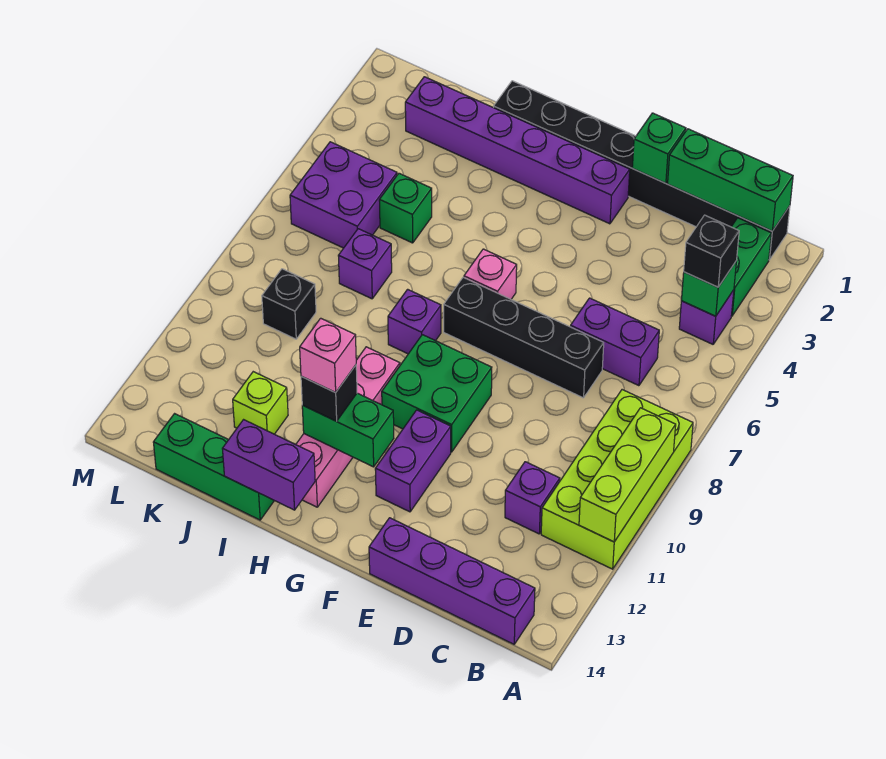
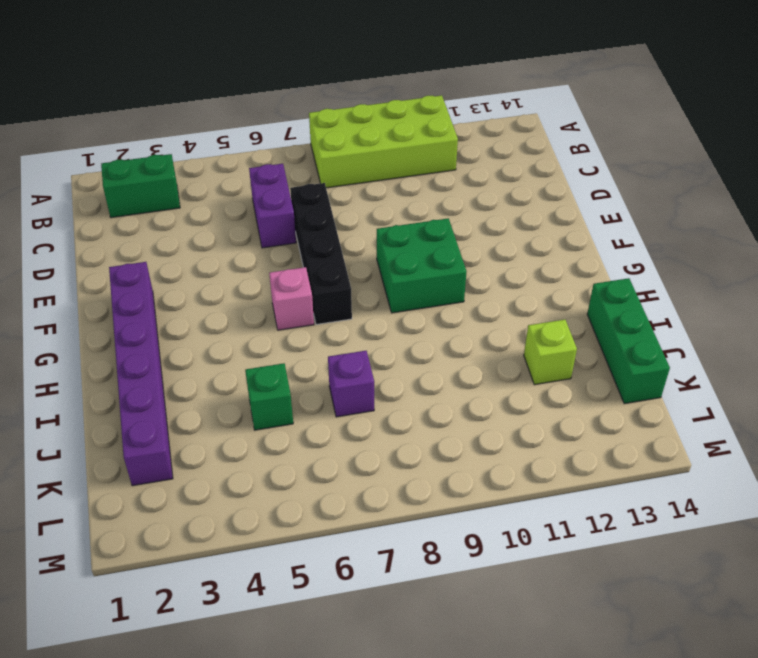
none -> black 1x8 brick [494,81,790,260]
none -> purple 1x1 brick [679,290,734,344]
none -> purple 1x4 brick [369,518,535,644]

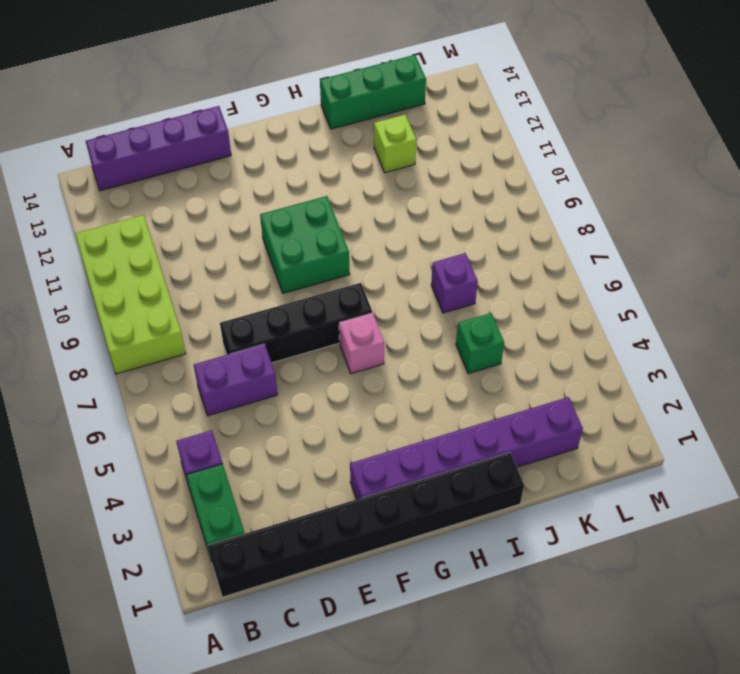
none -> purple 1x1 brick [505,462,560,534]
none -> purple 1x2 brick [375,410,451,512]
none -> purple 1x1 brick [388,289,441,354]

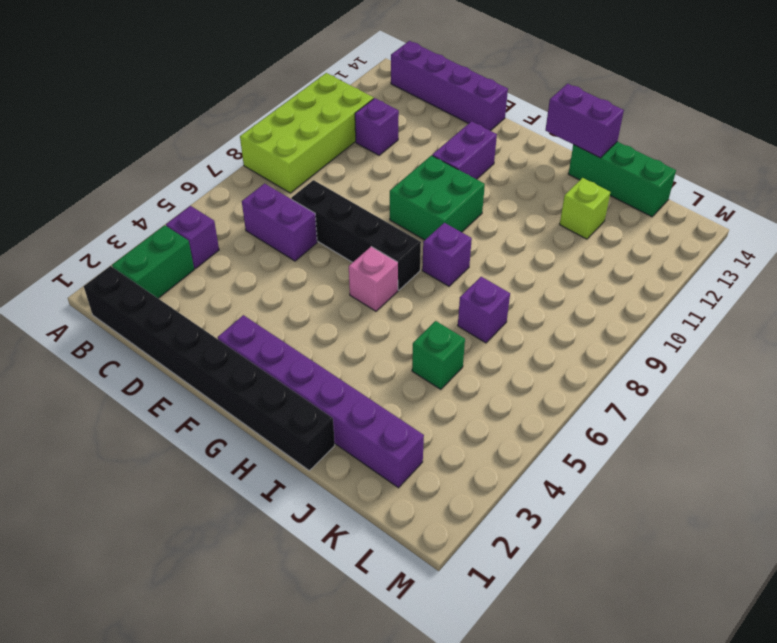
none -> pink 1x4 brick [296,347,400,507]
none -> purple 2x2 brick [290,142,397,248]
none -> black 1x1 brick [262,269,316,339]

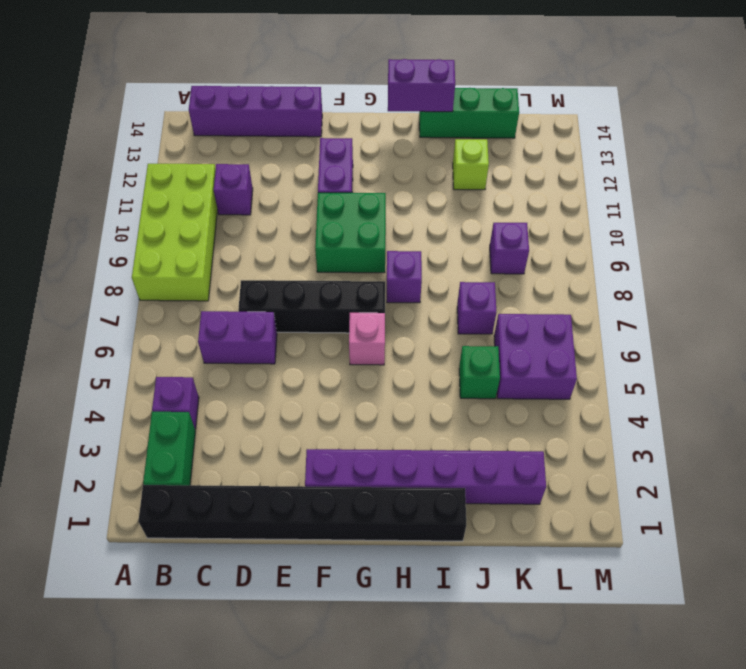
purple 1x1 brick [490,223,529,274] -> black 1x1 brick [262,269,316,339]
none -> pink 1x4 brick [296,347,400,507]
none -> lime 1x3 brick [579,408,676,542]
none -> green 1x3 brick [668,129,793,231]

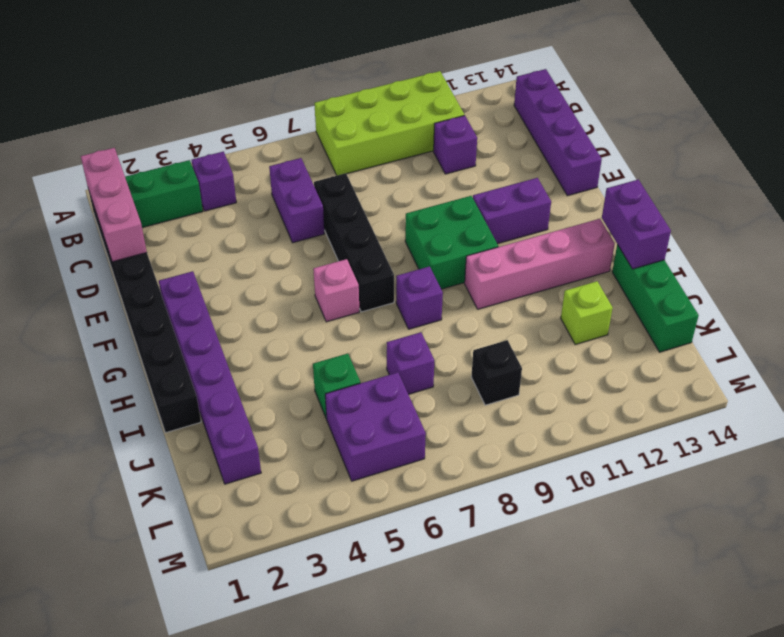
pink 1x3 brick [81,148,147,262] -> green 1x3 brick [668,129,793,231]
none -> lime 1x3 brick [579,408,676,542]
none -> green 1x1 brick [681,262,736,316]
none -> green 1x1 brick [632,113,686,183]

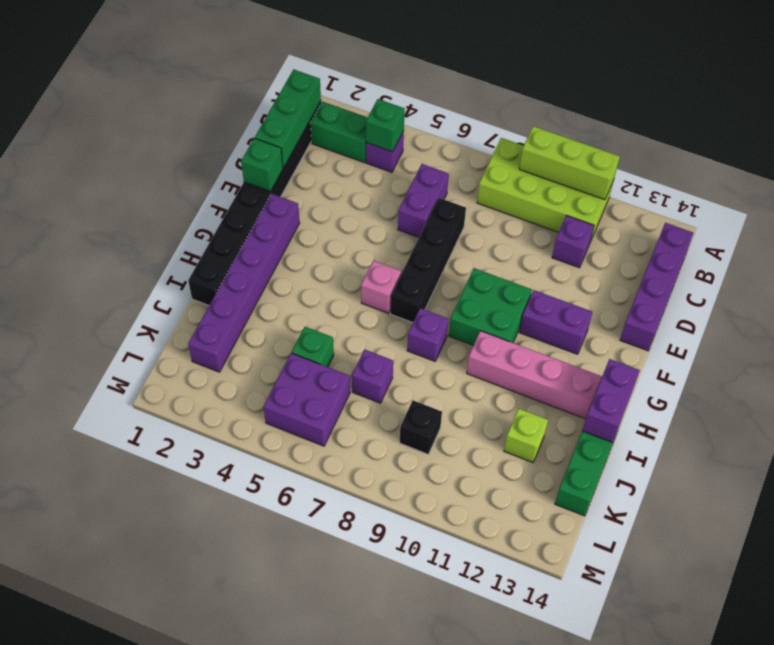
none -> green 1x2 brick [302,393,394,467]
none -> black 1x1 brick [684,215,739,287]
none -> black 1x1 brick [301,365,357,421]

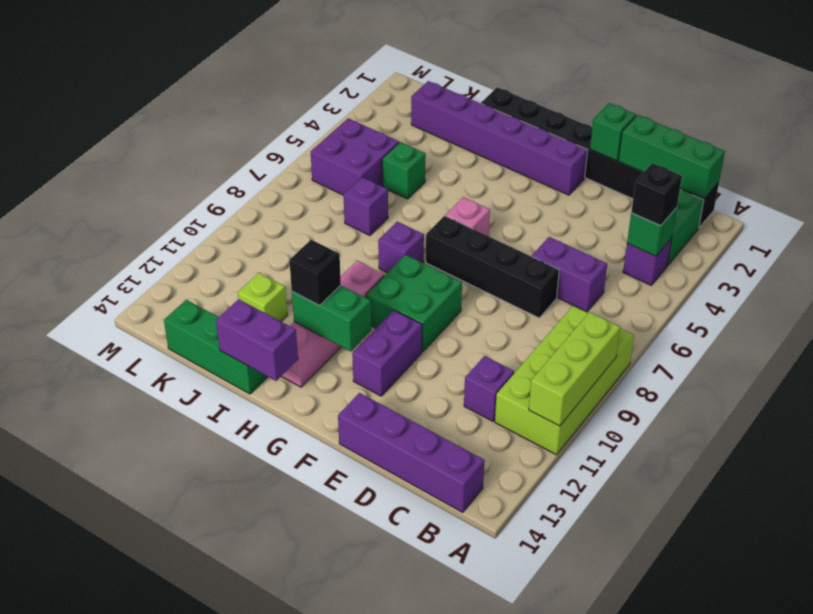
none -> black 1x1 brick [262,269,316,339]
none -> pink 1x1 brick [300,318,356,392]

